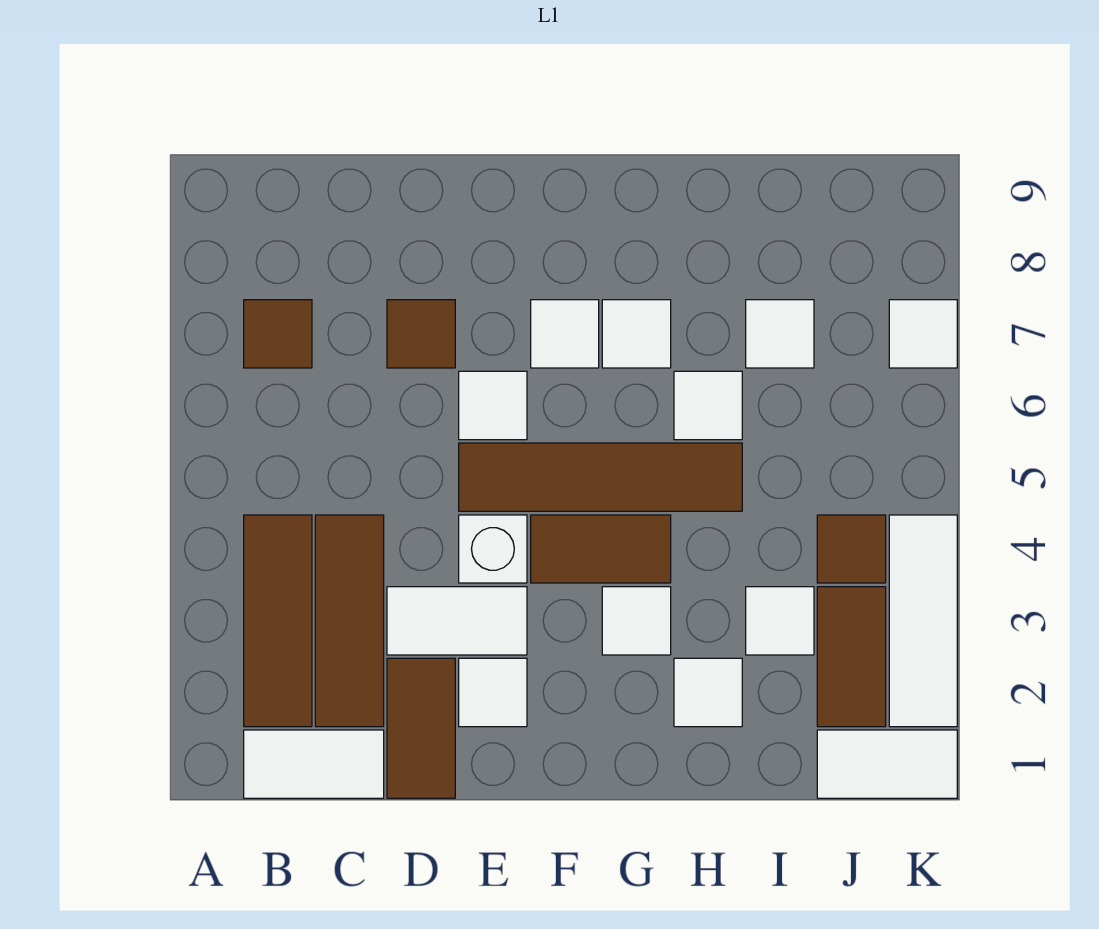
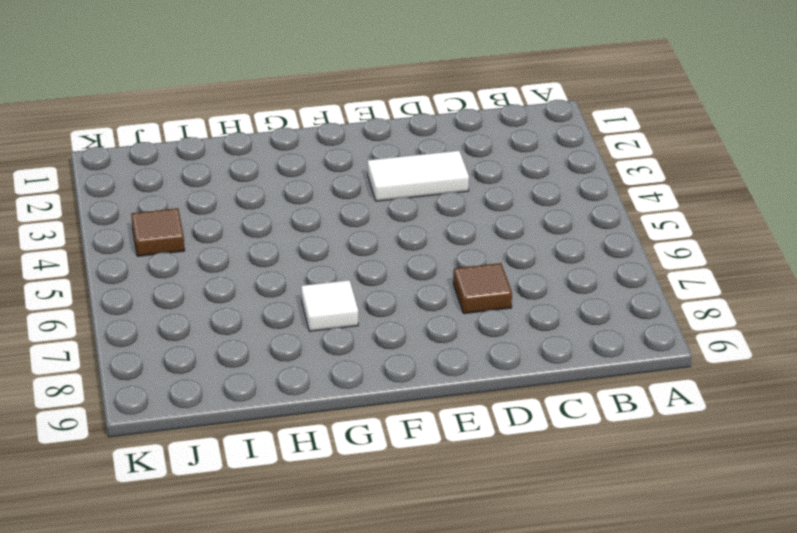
none -> white 1x2 tile [244,730,384,798]
none -> brown 1x3 tile [244,515,312,727]
none -> brown 1x1 tile [244,300,312,368]

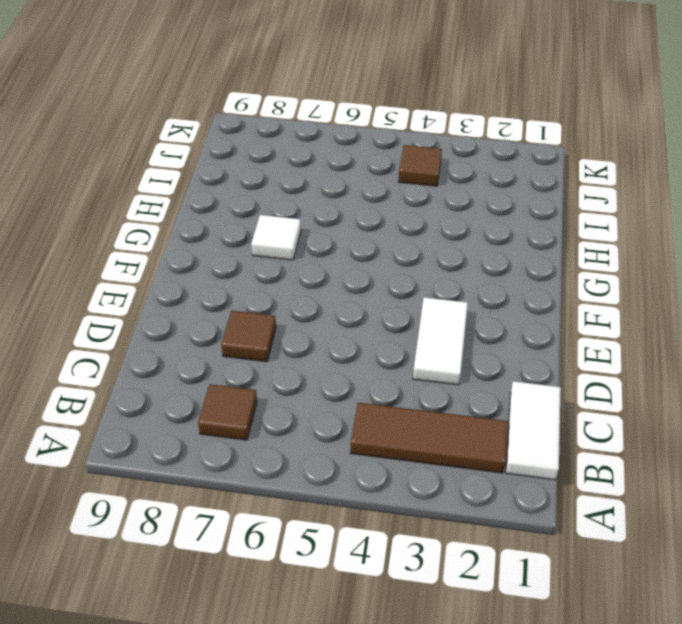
none -> brown 1x3 tile [315,515,384,727]
none -> brown 1x2 tile [387,658,455,798]
none -> white 1x1 tile [459,658,527,727]

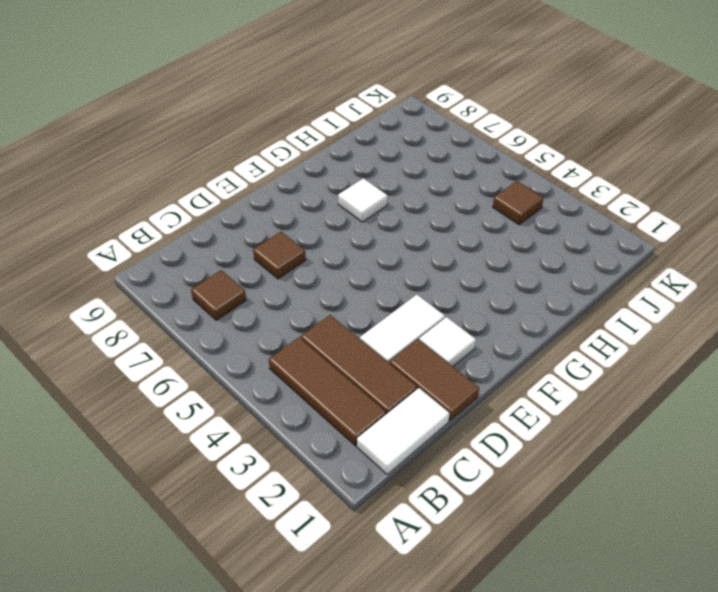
none -> white 1x1 brick [459,515,527,583]
none -> brown 1x4 tile [459,443,742,511]
none -> white 1x1 tile [459,371,527,440]

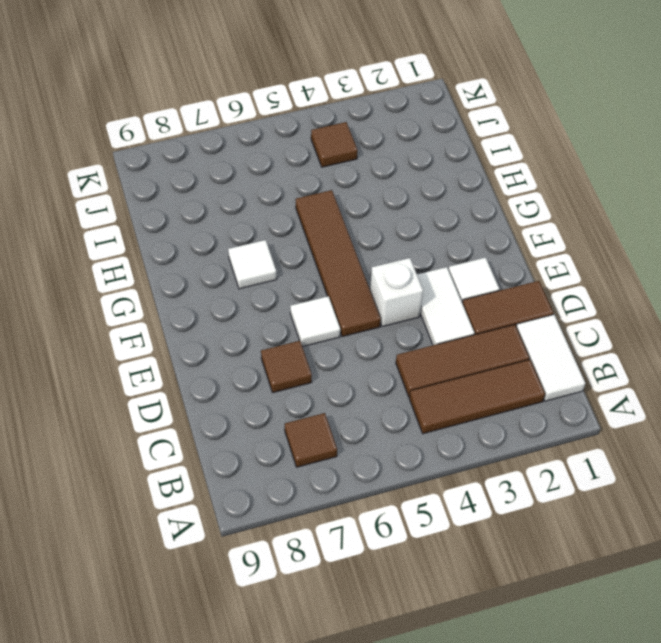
none -> brown 1x2 tile [531,515,671,583]
none -> white 1x1 tile [531,300,599,368]
none -> white 1x1 tile [602,587,671,655]

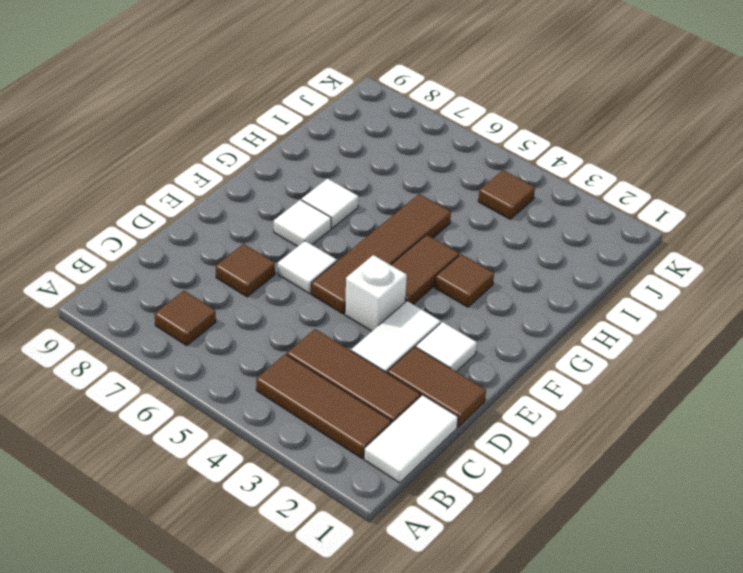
brown 1x1 tile [435,254,494,307] -> white 1x1 tile [602,587,671,655]
none -> white 1x1 tile [674,658,742,727]
none -> white 1x1 tile [674,371,742,440]
none -> white 1x1 tile [746,587,814,655]

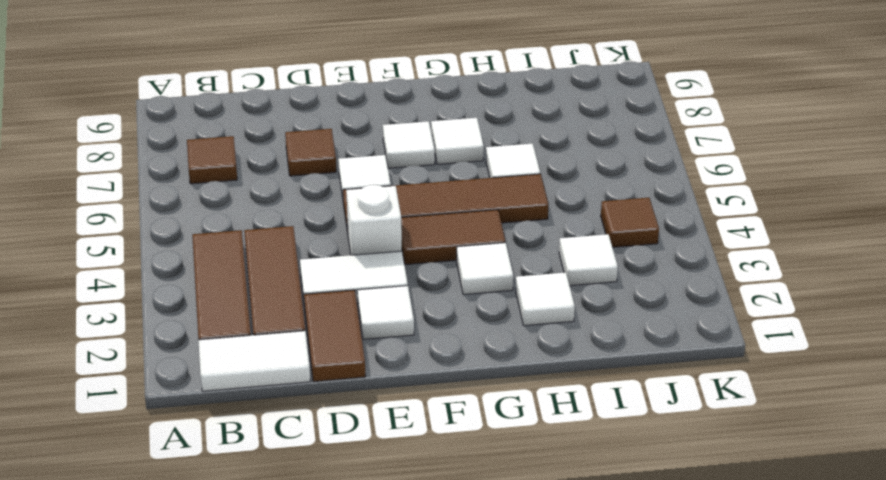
none -> white 1x1 tile [746,300,814,368]
none -> white 1x2 tile [817,730,957,798]
none -> brown 1x2 tile [817,587,886,727]

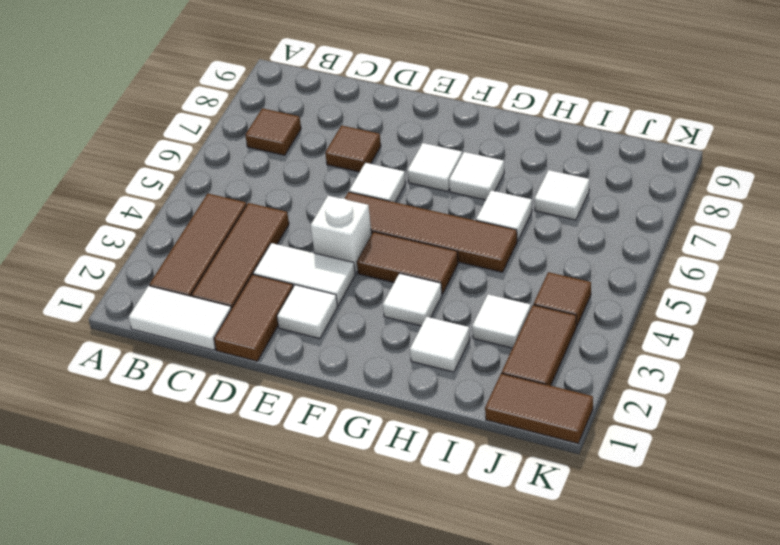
brown 1x2 tile [485,373,593,444] -> white 1x2 tile [817,730,957,798]
none -> white 1x3 tile [889,515,957,727]
none -> white 1x1 tile [889,300,957,368]

